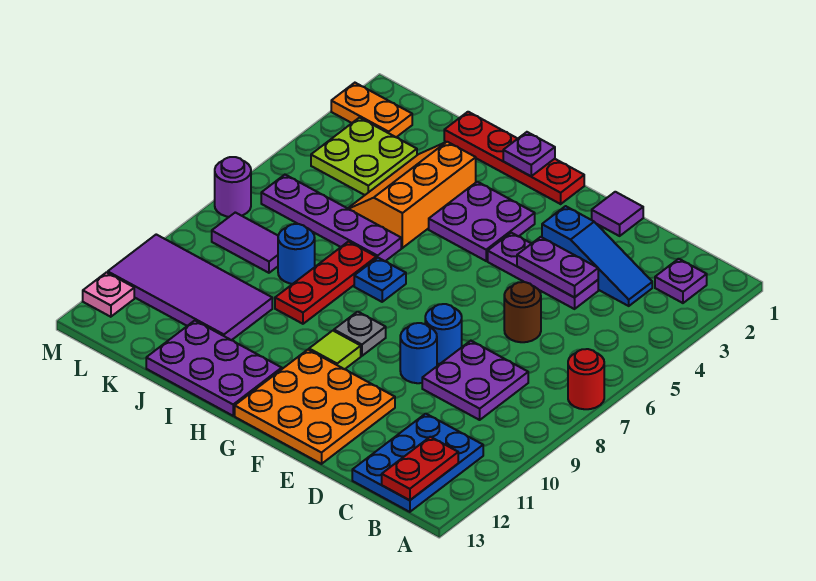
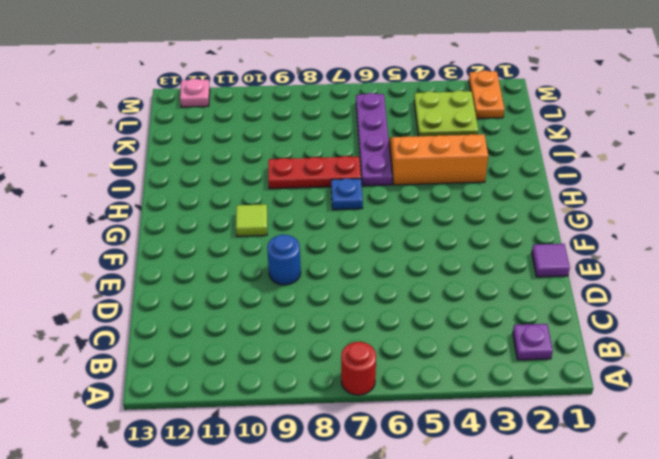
none -> blue 2x3 plate [352,414,483,512]
none -> blue 1x3 slope [542,206,652,306]
none -> purple 2x2 plate [422,341,528,420]
none -> purple 1x3 plate [488,233,598,309]

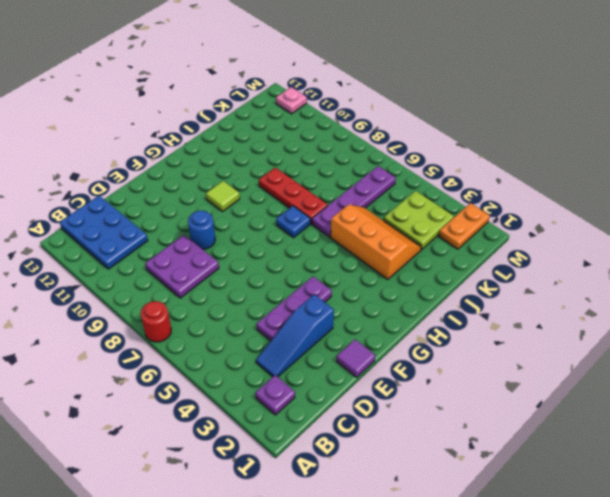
none -> brown 1x1 round brick [504,282,541,342]
none -> blue 1x1 round brick [425,304,462,364]
none -> orange 3x3 plate [235,350,395,464]
none -> red 1x4 plate [444,112,584,204]

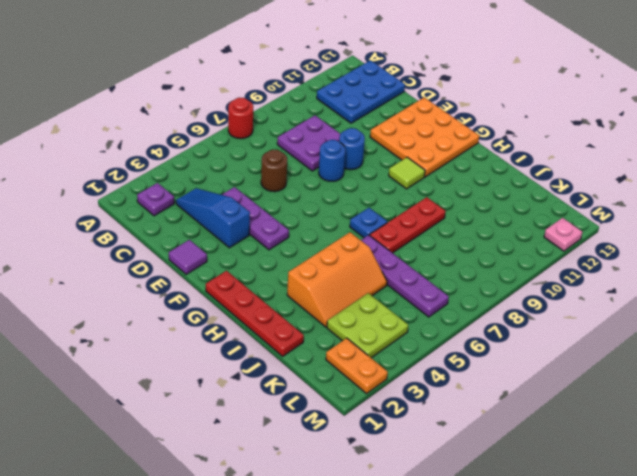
none -> purple 2x2 plate [429,182,535,261]
none -> grey 1x1 plate [334,312,386,356]
none -> purple 2x3 plate [146,321,282,416]
none -> blue 1x1 round brick [278,224,315,284]

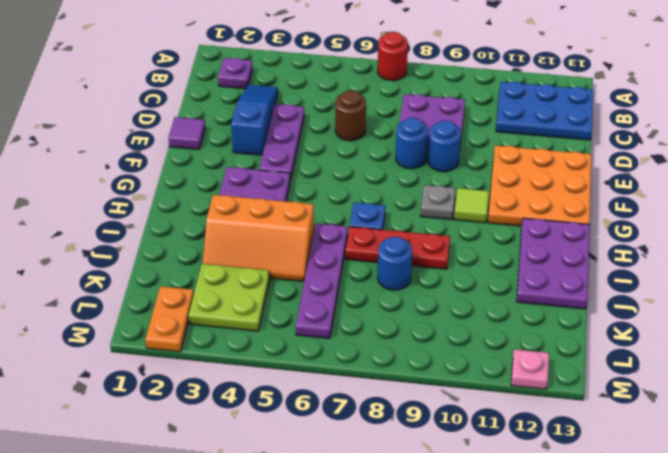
none -> red 1x4 plate [444,112,584,204]
none -> purple 2x4 tile [108,234,272,340]
none -> purple 1x2 tile [212,212,278,273]
none -> purple 1x1 round brick [215,157,251,217]

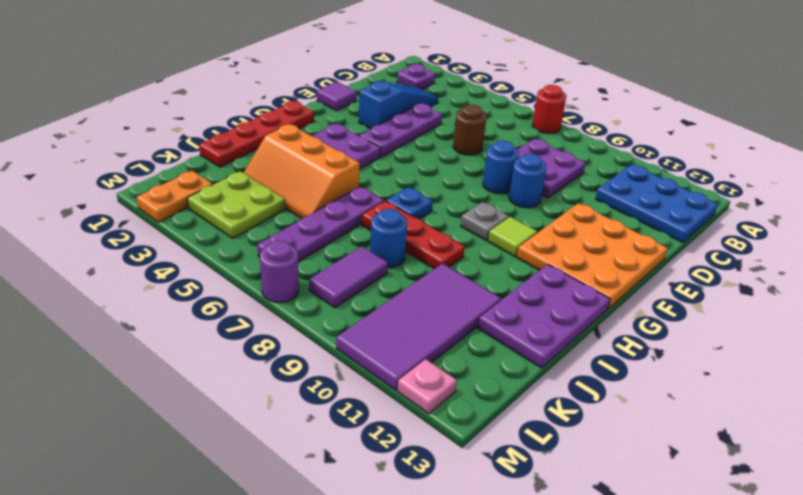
none -> red 1x2 plate [382,437,458,500]
none -> purple 1x2 plate [517,237,598,297]
none -> purple 1x1 plate [503,132,555,176]

